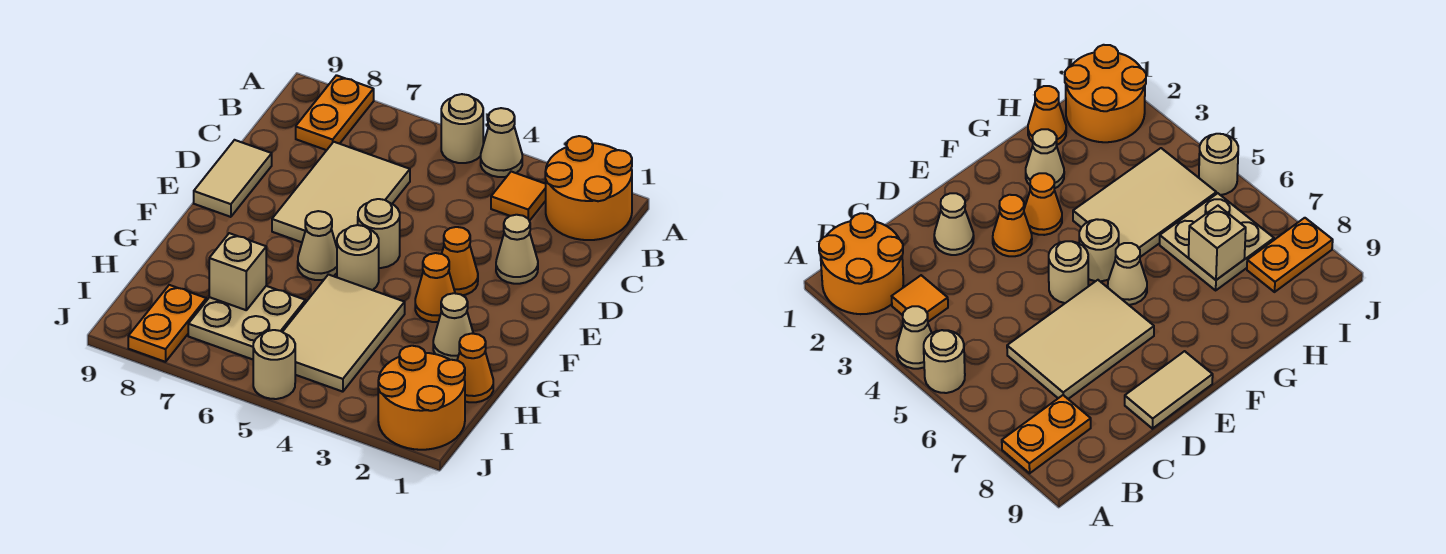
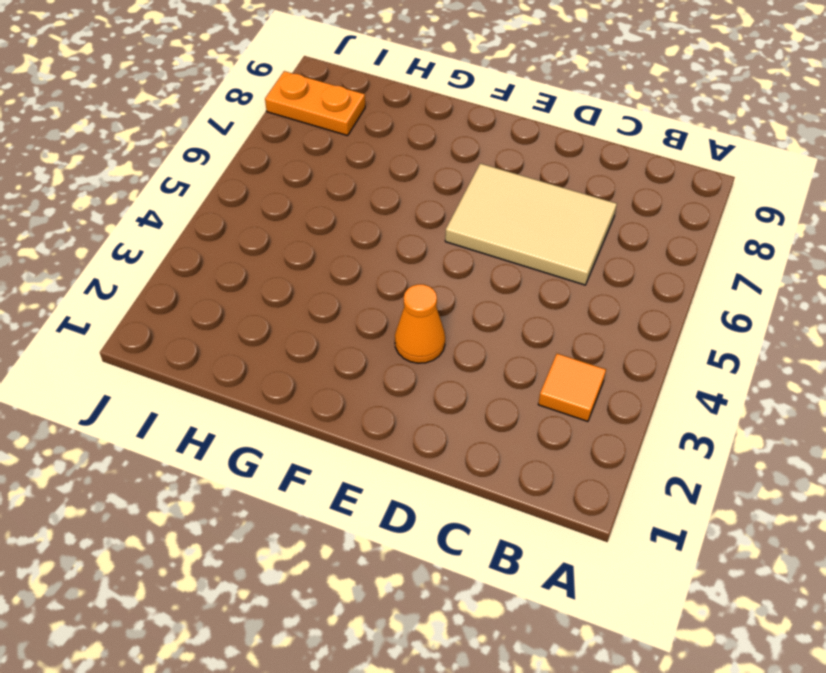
none -> orange 2x2 round brick [545,136,632,240]
none -> tan 1x1 cone [481,108,522,177]
none -> tan 1x1 round brick [441,94,483,163]

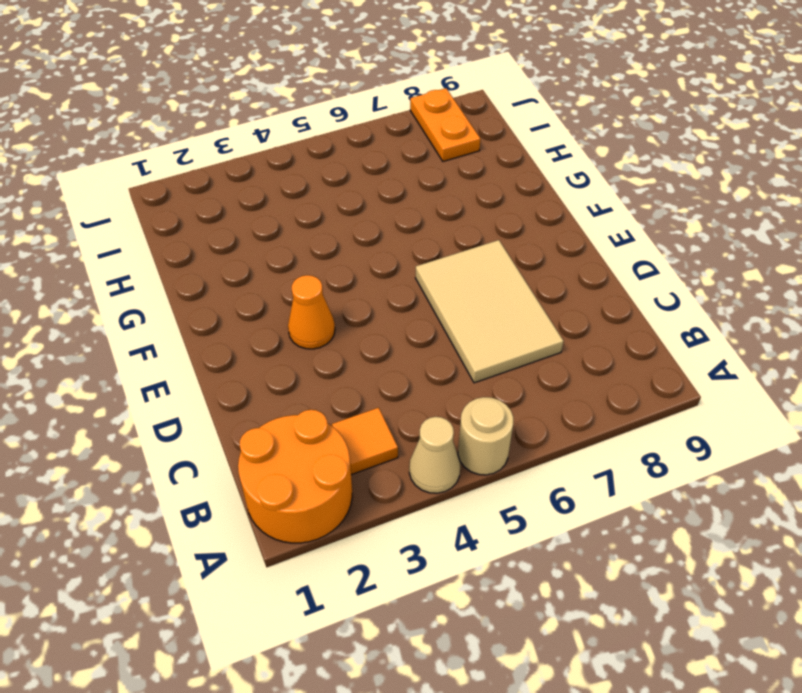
none -> orange 1x2 plate [296,75,374,150]
none -> tan 1x1 cone [496,215,538,284]
none -> tan 1x2 tile [194,140,272,217]

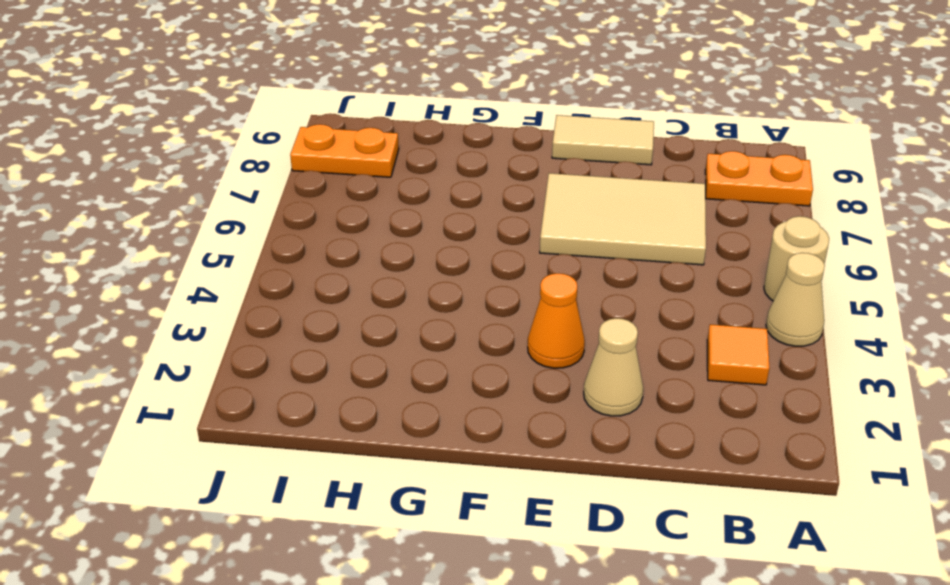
none -> orange 2x2 round brick [545,136,632,240]
none -> tan 1x1 round brick [358,199,400,268]
none -> orange 1x1 cone [415,253,455,322]

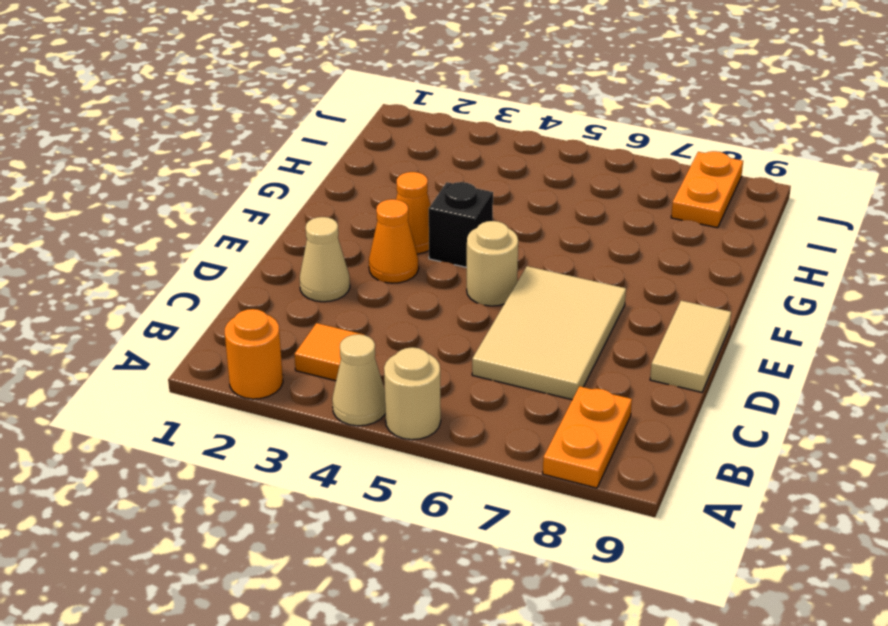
orange 1x1 round brick [225,309,283,399] -> orange 2x2 round brick [545,136,632,240]
black 1x1 brick [429,182,493,267] -> none
none -> tan 1x1 round brick [337,225,379,290]
none -> tan 1x1 cone [298,211,337,280]
none -> tan 1x1 cone [433,293,473,360]

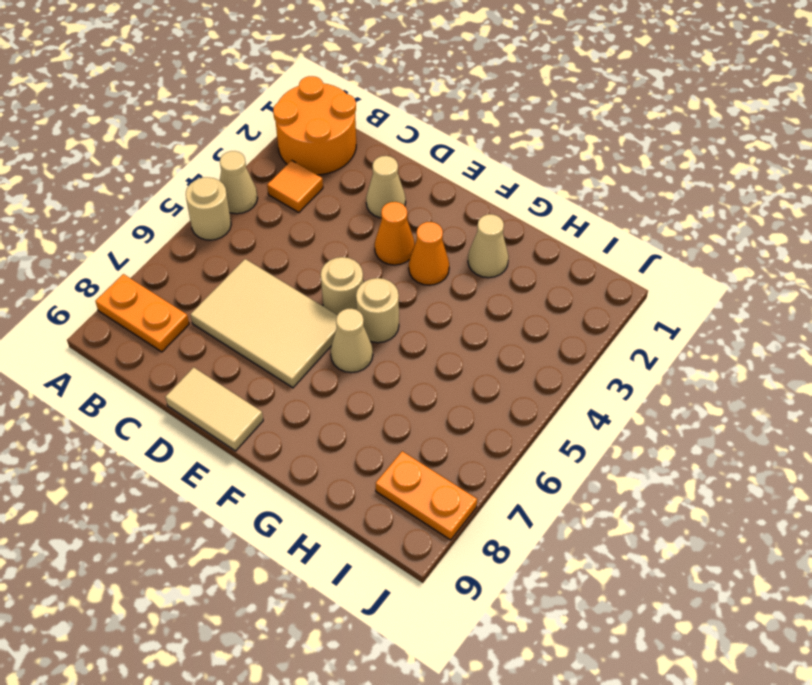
none -> tan 2x3 tile [283,275,405,392]
none -> orange 1x1 cone [457,334,493,402]
none -> tan 2x2 plate [188,286,306,359]

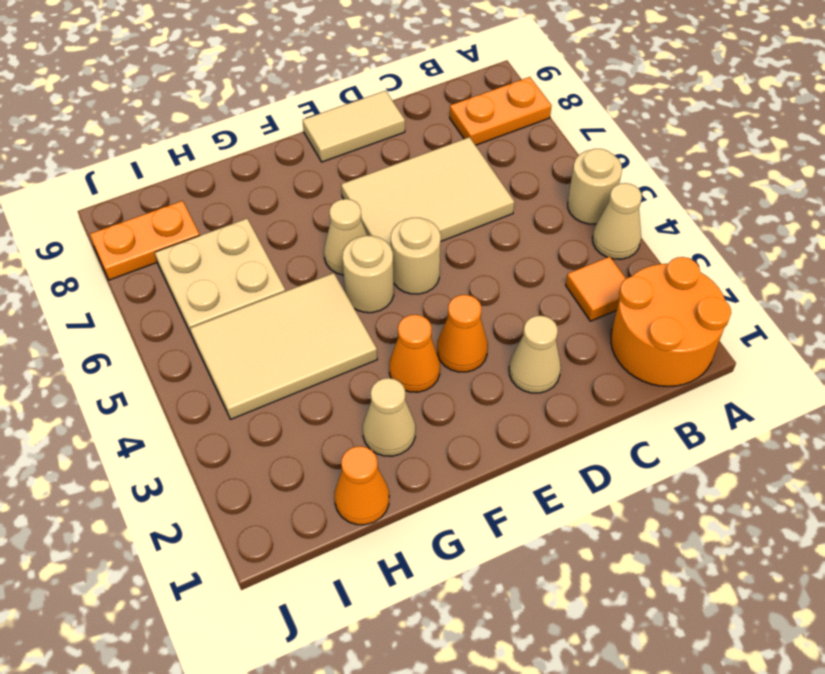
none -> orange 2x2 round brick [378,346,465,450]
none -> tan 1x1 round brick [253,330,295,399]
none -> tan 1x1 brick [209,233,266,310]

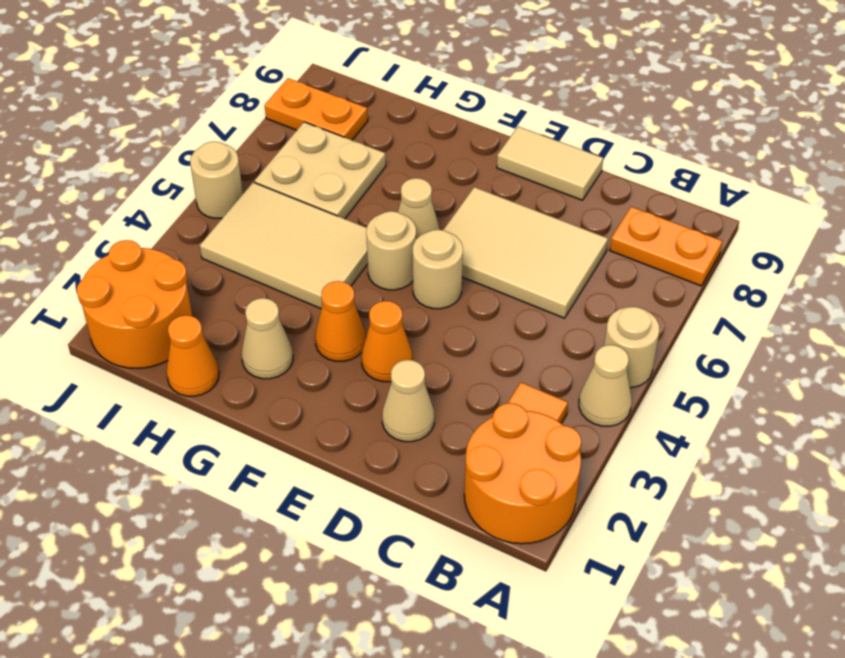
none -> tan 1x1 brick [209,233,266,310]

